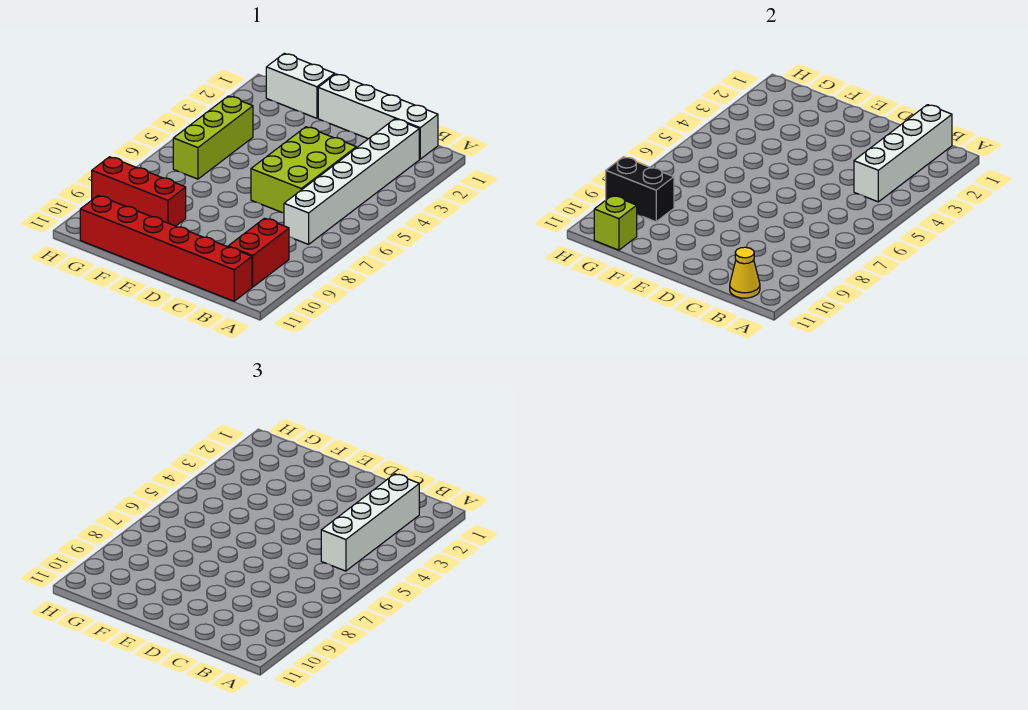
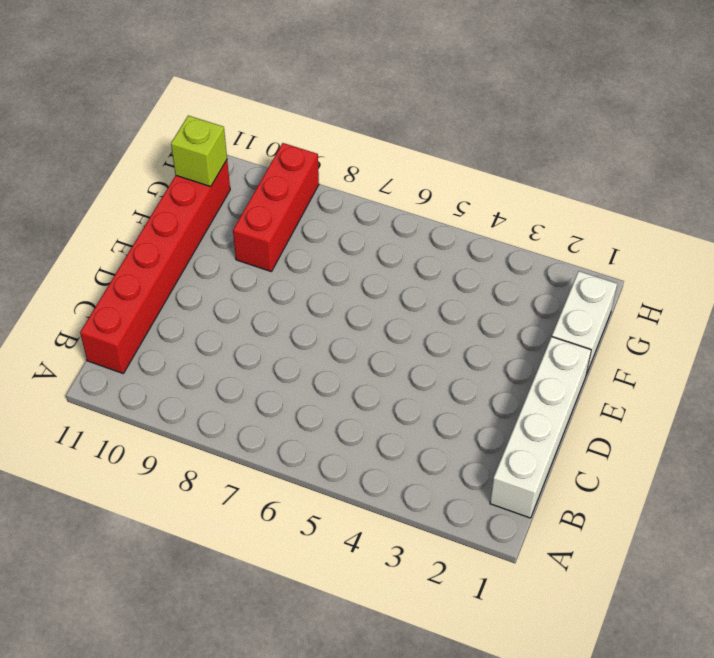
none -> white 1x6 brick [284,119,419,244]
none -> red 1x2 brick [228,218,289,287]
none -> lime 2x3 brick [251,127,356,213]

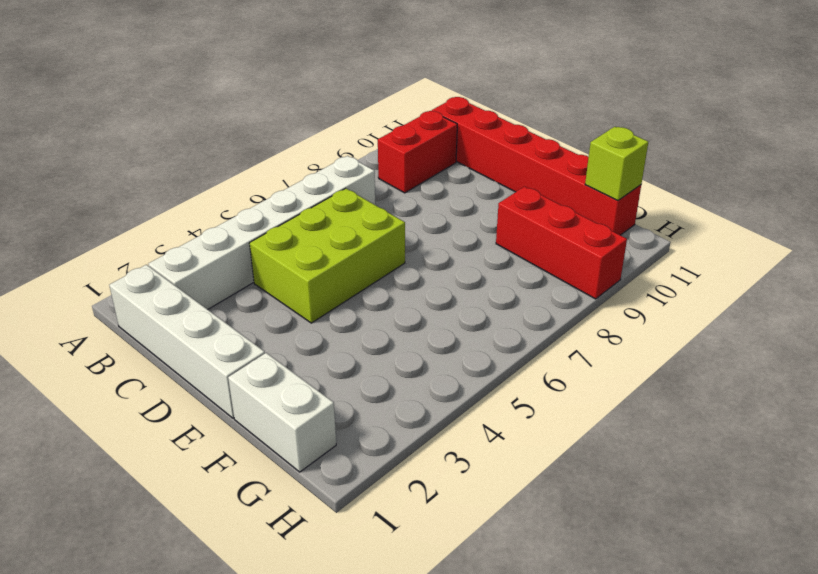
none -> lime 1x3 brick [173,96,253,179]
none -> white 1x4 brick [854,105,952,202]
none -> yellow 1x1 cone [730,247,760,298]

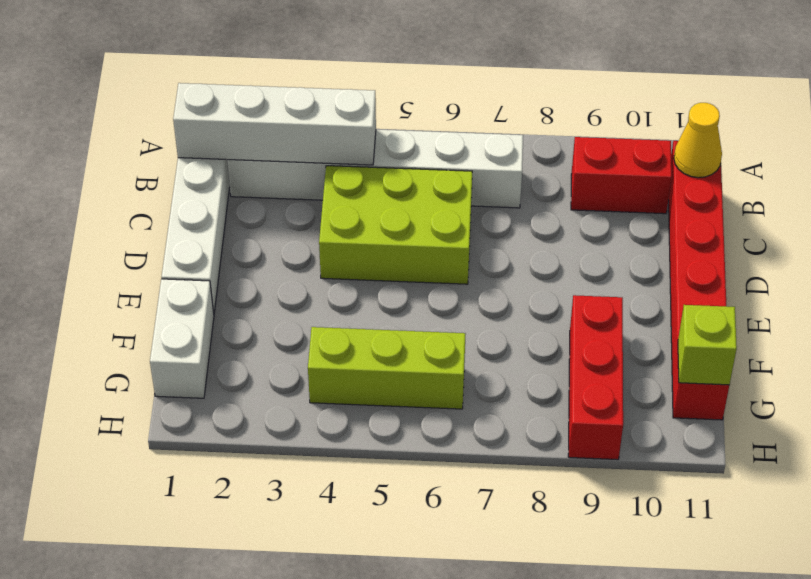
none -> black 1x2 brick [606,157,674,222]
none -> white 1x4 brick [321,474,419,571]

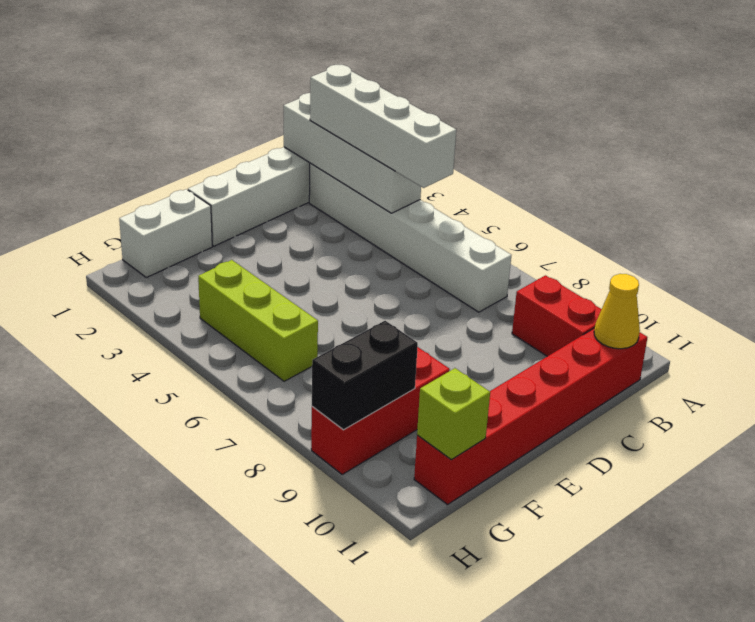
none -> lime 2x3 brick [251,127,356,213]

